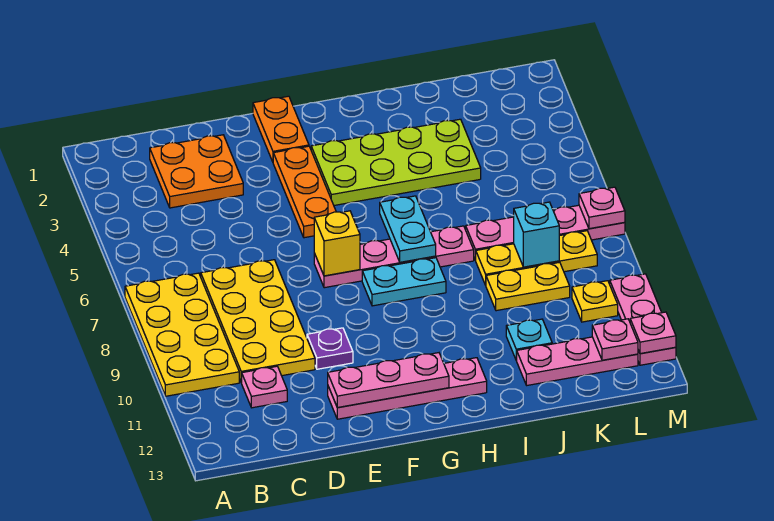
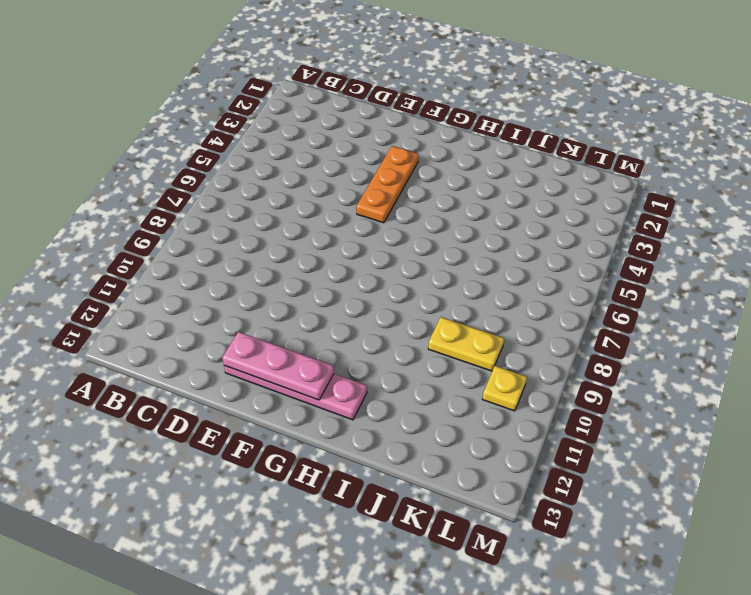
none -> yellow 2x4 plate [125,273,239,396]
none -> orange 2x2 plate [150,135,243,208]
none -> yellow 2x4 plate [201,260,315,383]

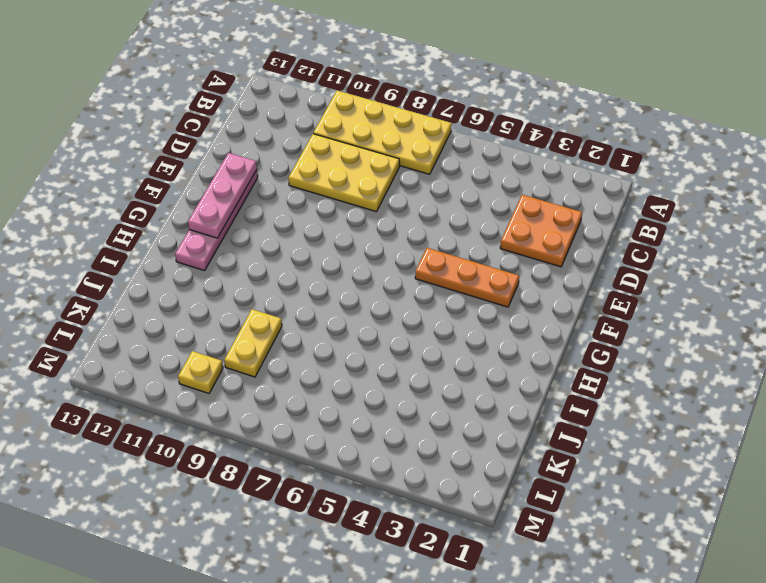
yellow 2x3 plate [288,134,400,212] -> yellow 2x4 plate [201,260,315,383]
none -> pink 1x1 plate [242,366,287,408]
none -> purple 1x1 plate [307,328,353,369]
none -> orange 1x2 plate [253,96,309,162]

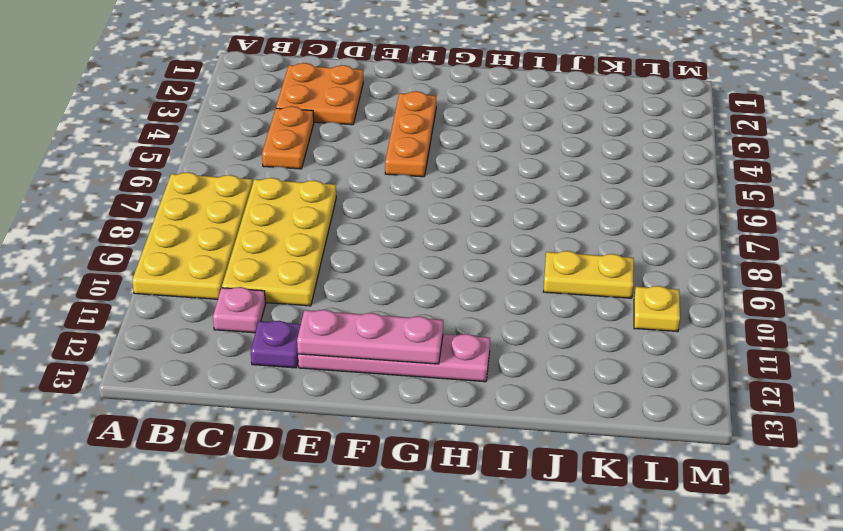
orange 1x2 plate [262,106,314,169] -> orange 1x2 plate moved to [253,96,309,162]
purple 1x1 plate [251,321,301,368] -> purple 1x1 plate moved to [307,328,353,369]
none -> pink 1x4 plate [314,226,474,288]
none -> lime 2x4 plate [311,119,481,205]
none -> cyan 1x2 plate [362,258,446,306]

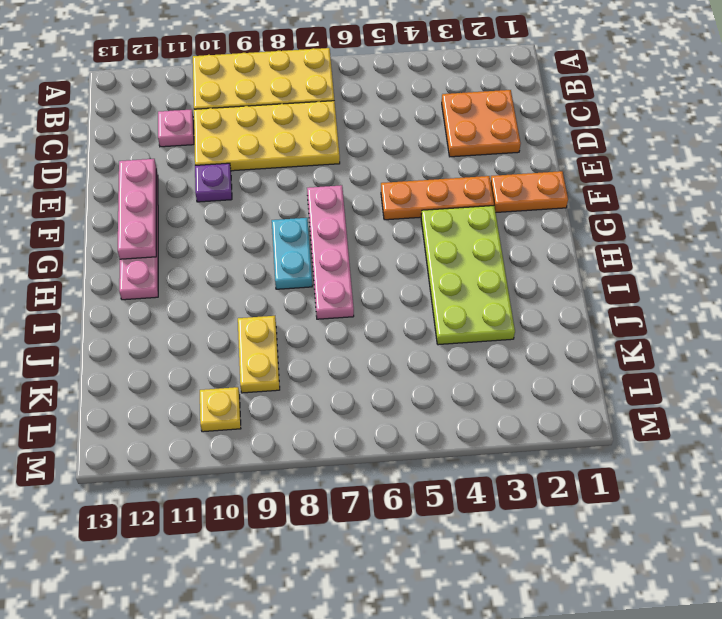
none -> pink 1x4 plate [466,205,625,260]
none -> yellow 1x3 plate [475,231,597,285]
none -> cyan 1x1 plate [506,319,552,360]

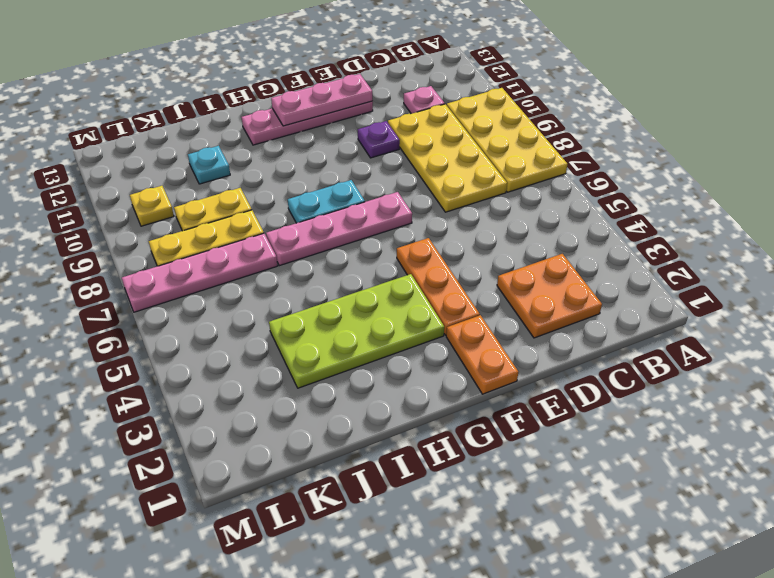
none -> pink 1x3 plate [516,337,638,385]
none -> pink 1x3 plate [610,274,676,365]
none -> yellow 1x1 brick [314,211,360,276]

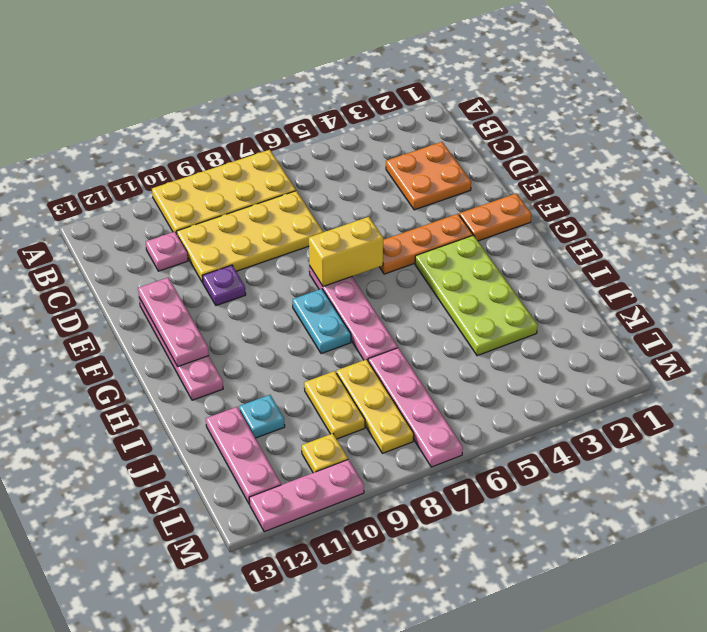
yellow 1x2 brick [309,217,383,287] -> yellow 1x1 brick [314,211,360,276]
none -> cyan 1x2 plate [380,196,436,262]
none -> cyan 1x1 brick [514,202,559,267]
none -> pink 1x1 plate [592,319,638,360]

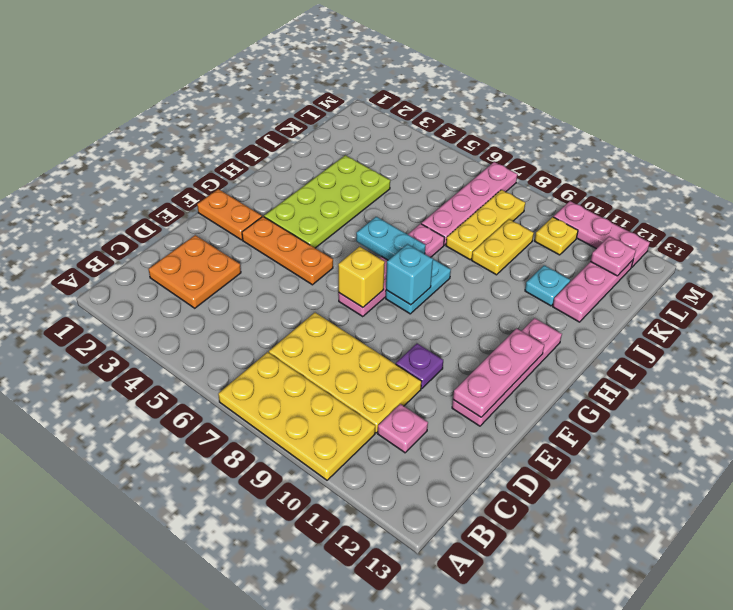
cyan 1x1 brick [386,244,433,305] -> cyan 1x1 brick moved to [514,202,559,267]
none -> pink 1x1 plate [579,187,625,229]
none -> pink 1x1 plate [630,312,676,354]

